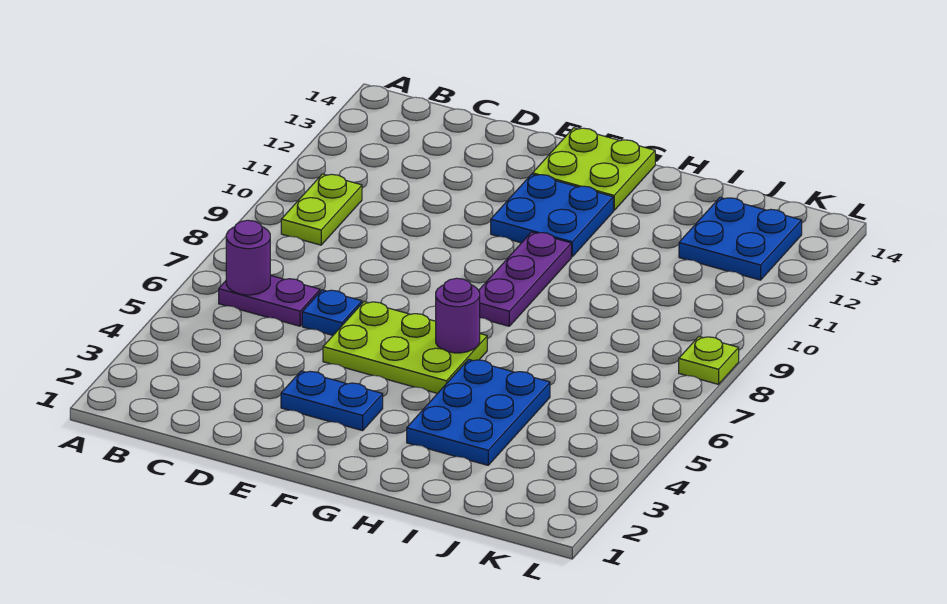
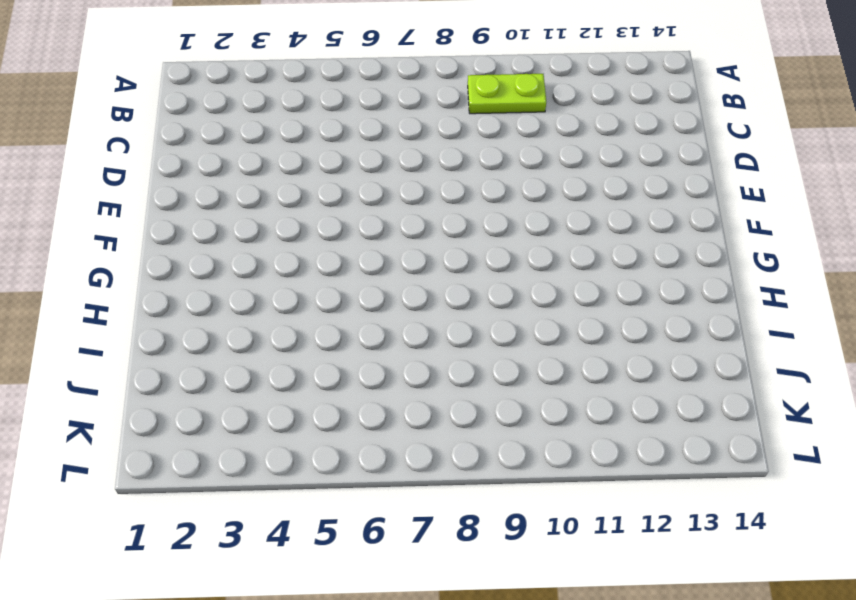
none -> purple 1x2 plate [219,275,320,326]
none -> blue 1x1 plate [302,290,362,335]
none -> blue 1x2 plate [281,371,383,431]

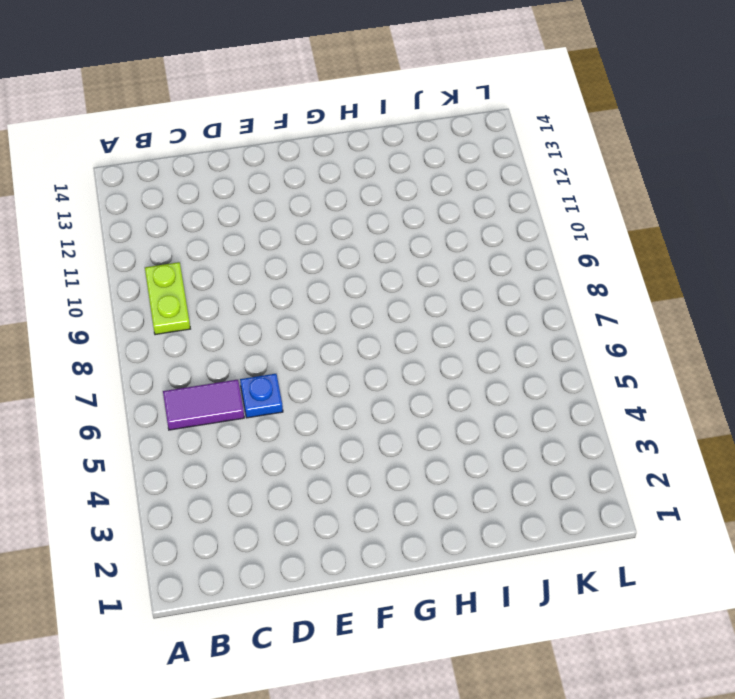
purple 1x2 tile [163,380,244,430] -> purple 1x2 plate [219,275,320,326]
none -> blue 1x2 plate [281,371,383,431]
none -> lime 2x3 plate [323,302,487,393]
none -> blue 2x2 plate [491,174,613,257]

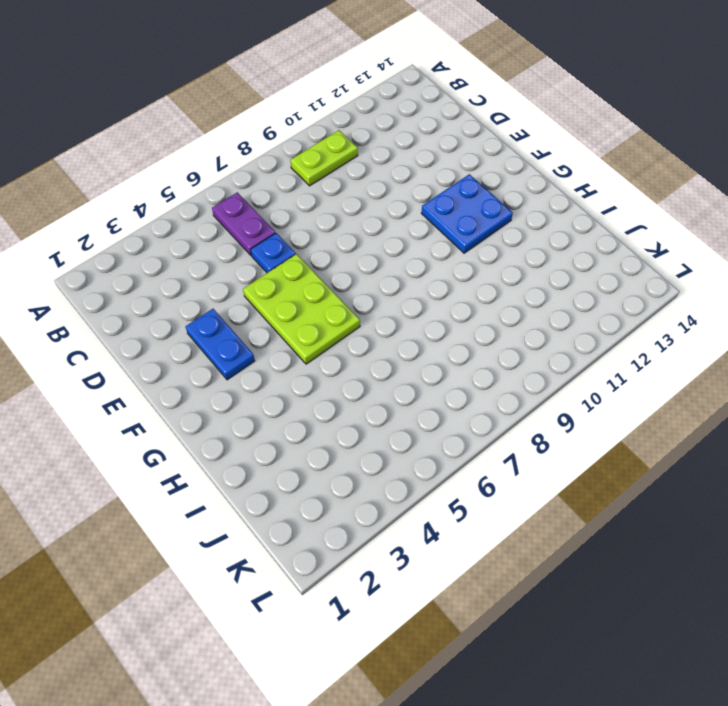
none -> lime 2x2 plate [533,128,655,210]
none -> purple 1x3 plate [479,232,571,326]
none -> blue 2x3 plate [407,359,550,465]

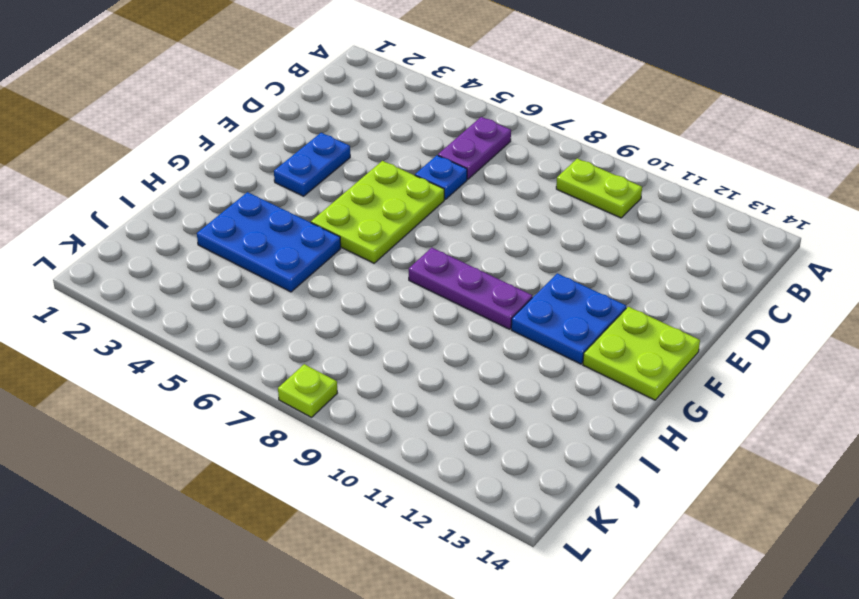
none -> blue 2x2 plate [679,197,802,280]
none -> purple 1x1 round brick [226,220,270,295]
none -> purple 1x1 round brick [436,278,480,353]

